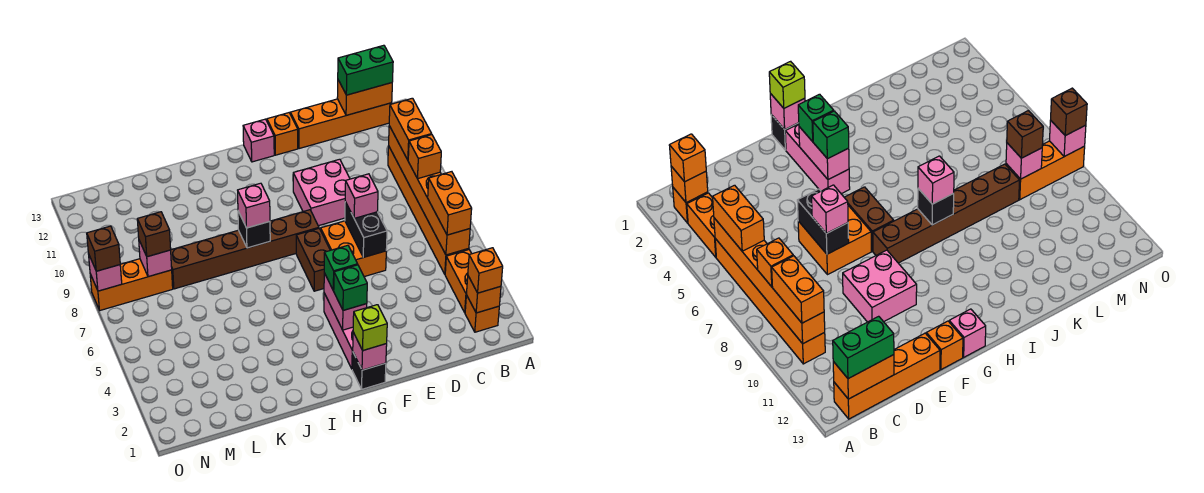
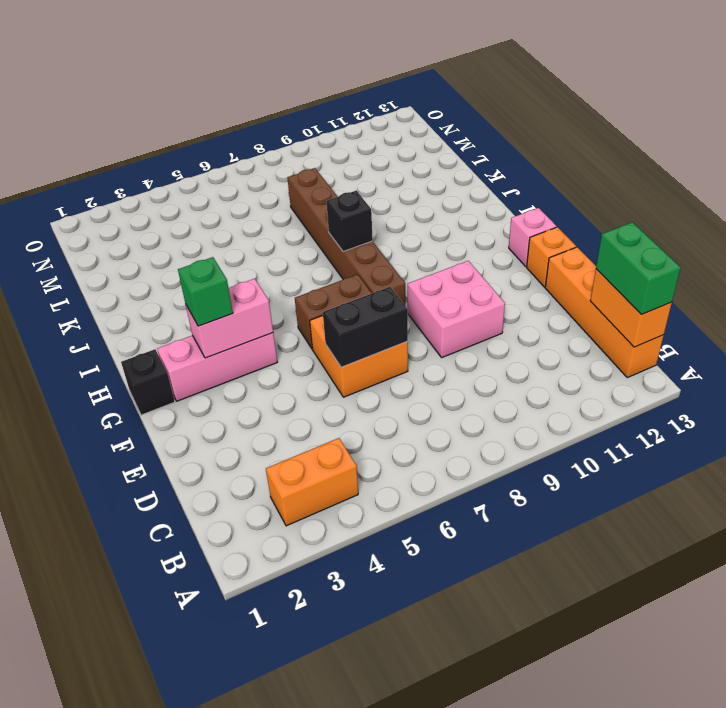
none -> orange 1x1 brick [465,295,499,332]
none -> orange 1x6 brick [388,146,469,274]
none -> orange 1x3 brick [90,259,173,310]
none -> orange 1x1 brick [466,276,501,313]

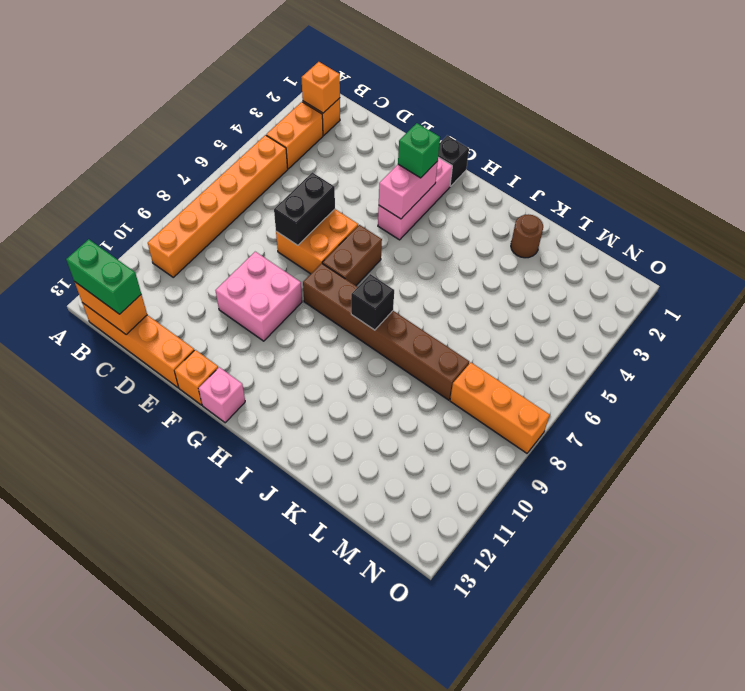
brown 1x1 round brick [511,214,543,258] -> none
none -> orange 1x6 brick [389,126,470,255]
none -> pink 1x1 brick [352,332,387,370]
none -> pink 1x1 brick [139,241,172,277]
none -> pink 1x1 brick [89,256,122,291]

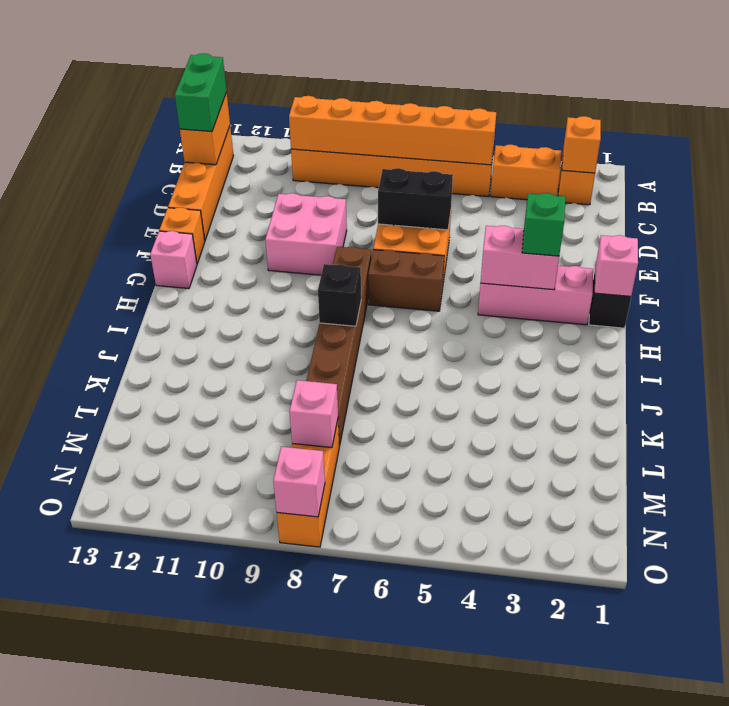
none -> orange 1x1 brick [468,248,503,293]
none -> orange 1x2 brick [428,172,472,235]
none -> orange 1x1 brick [408,135,441,179]
none -> orange 1x2 brick [389,98,432,160]

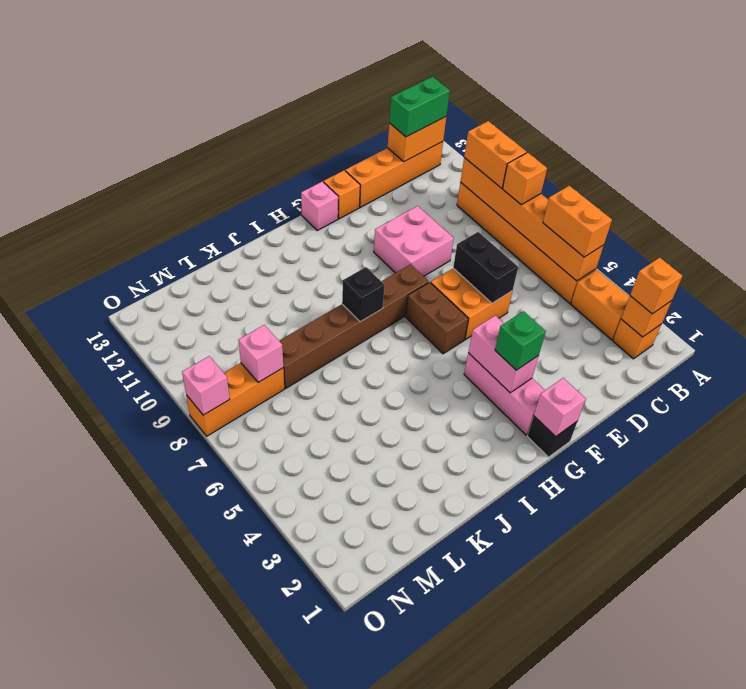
none -> pink 1x1 brick [345,174,378,218]
none -> lime 1x1 brick [353,305,387,350]
none -> green 1x1 brick [324,245,358,290]
none -> pink 1x1 brick [238,183,270,228]

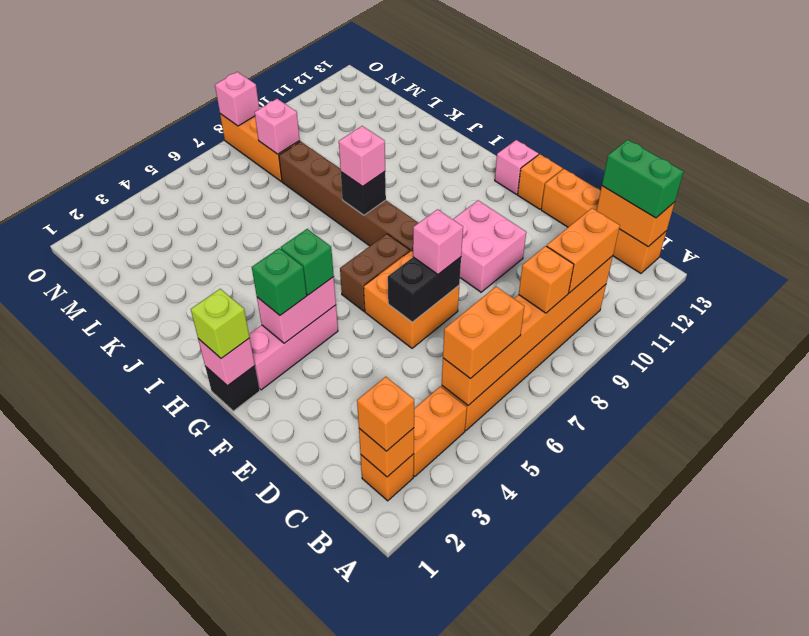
none -> brown 1x1 brick [137,212,171,257]
none -> brown 1x1 brick [87,226,120,271]

